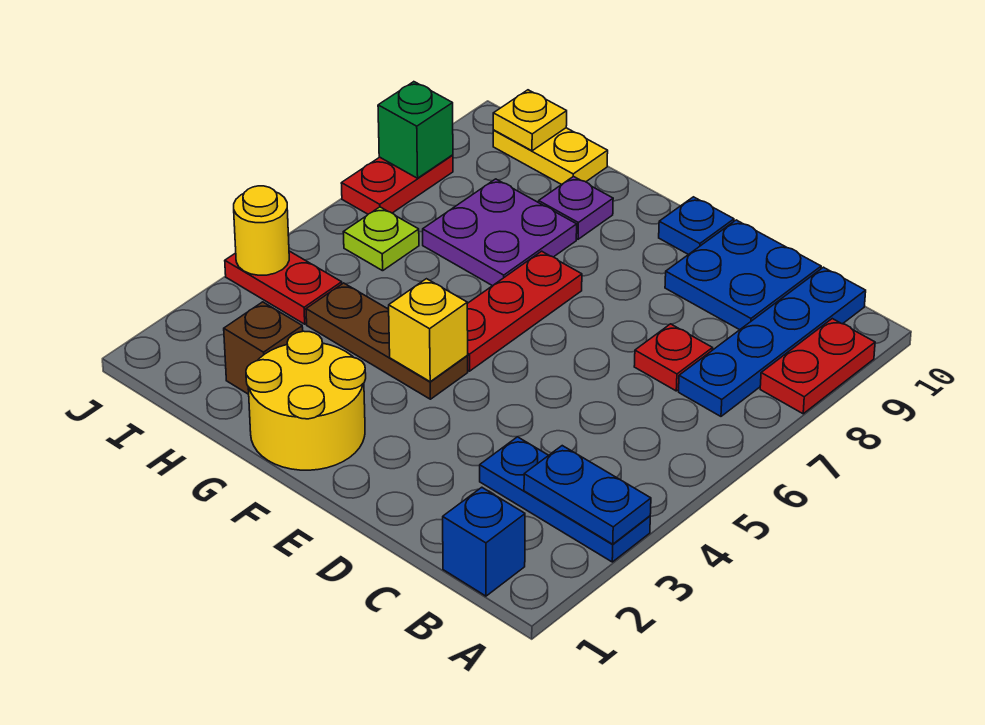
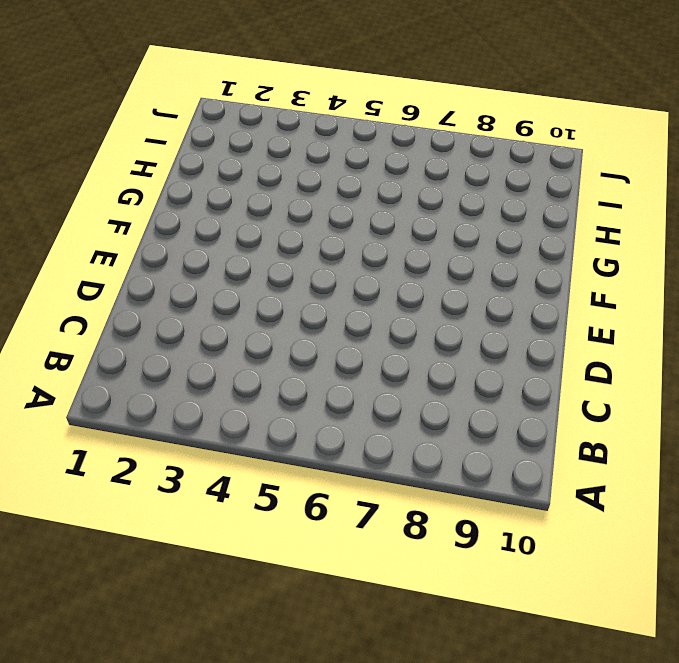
none -> blue 1x3 plate [480,437,650,562]
none -> red 1x2 plate [760,319,875,414]
none -> blue 1x1 brick [443,487,525,596]

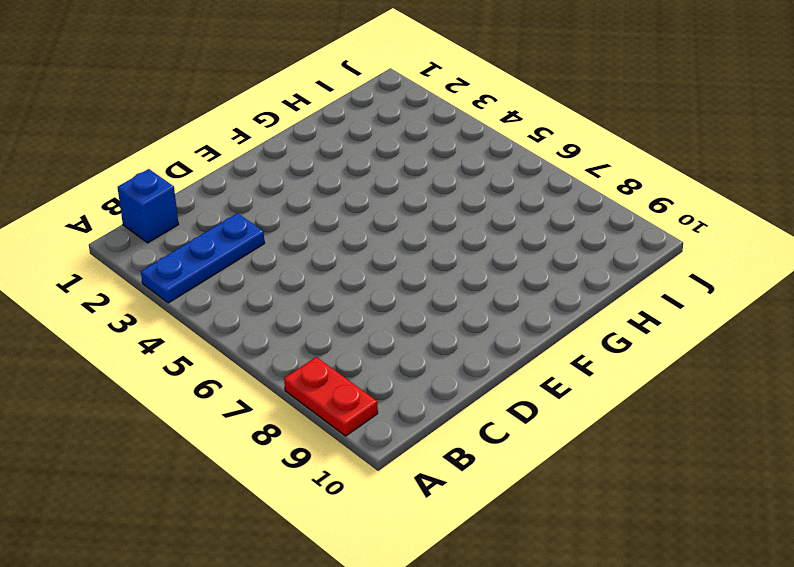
none -> blue 1x4 plate [679,267,866,416]
none -> red 1x1 plate [634,324,712,391]
none -> blue 2x2 plate [665,220,821,330]

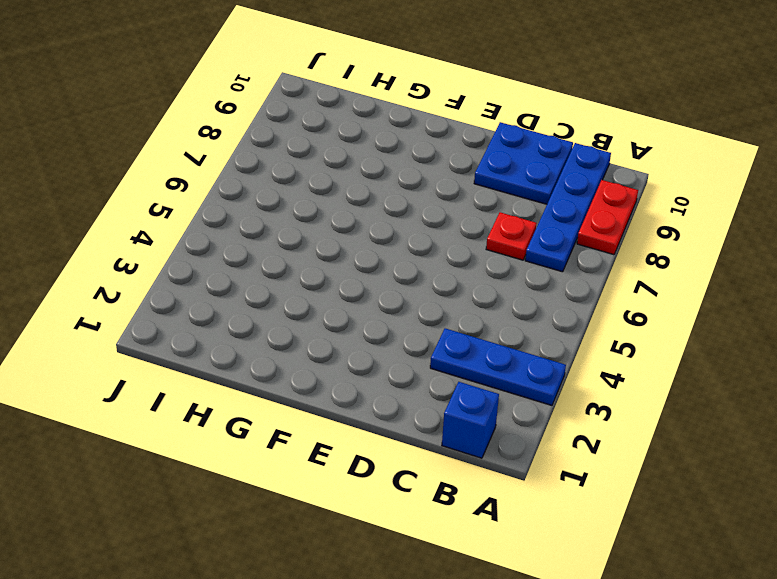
none -> blue 1x1 plate [659,197,734,255]
none -> yellow 2x2 round brick [246,331,366,470]
none -> brown 1x3 plate [306,283,468,399]

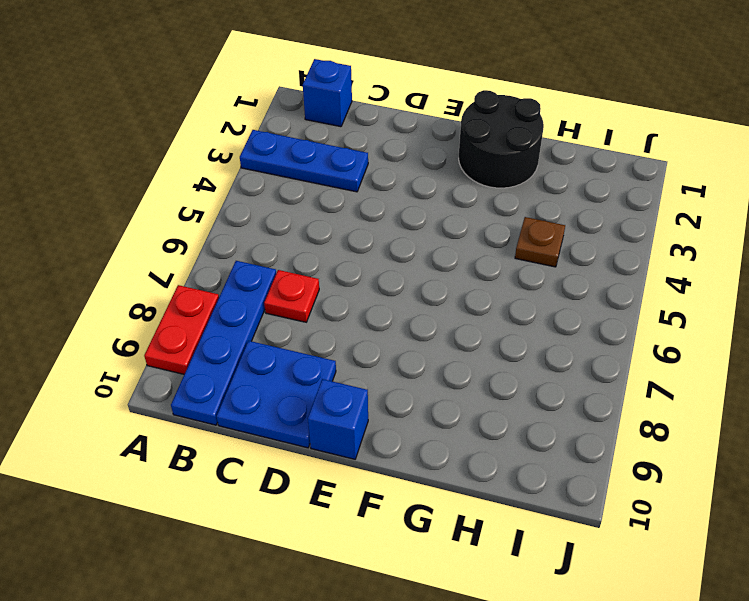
blue 1x1 brick [308,379,368,459] -> blue 1x1 plate [659,197,734,255]
black 2x2 round brick [459,90,544,188] -> yellow 2x2 round brick [246,331,366,470]
brown 1x1 plate [515,217,565,267] -> brown 1x3 plate [306,283,468,399]
none -> red 1x3 plate [467,251,582,371]
none -> purple 2x2 plate [423,179,577,286]
none -> purple 1x1 plate [539,176,613,239]

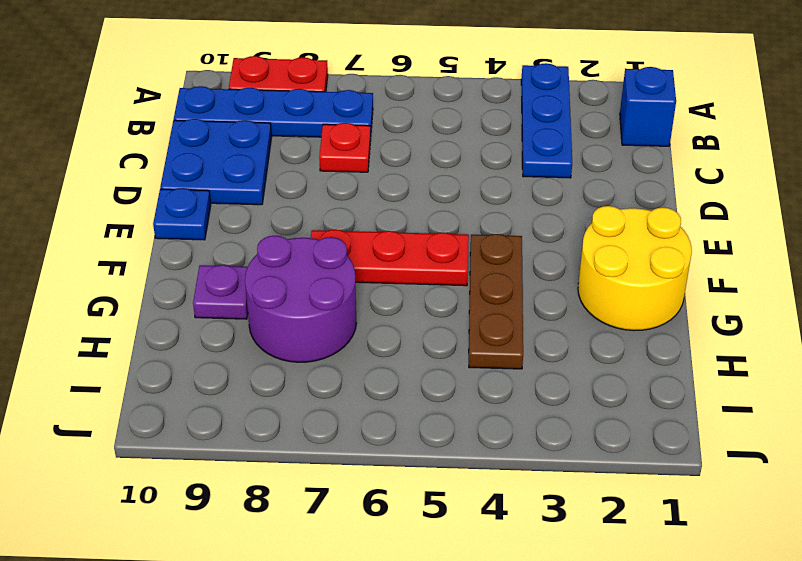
purple 2x2 round brick [245,236,356,362] -> purple 2x2 plate [423,179,577,286]
none -> brown 1x1 brick [224,302,303,394]
none -> yellow 1x2 plate [493,128,608,185]
none -> red 1x2 plate [225,251,342,324]

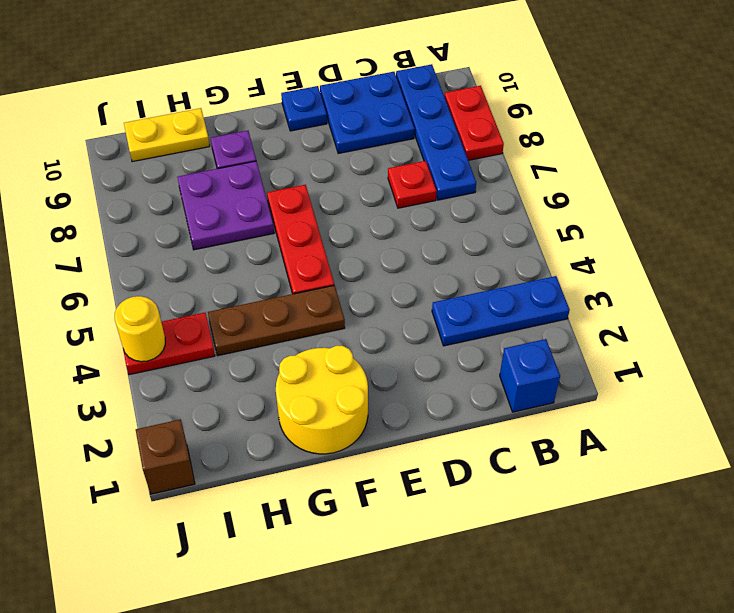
brown 1x1 brick [136,420,195,494] -> brown 1x1 brick moved to [224,302,303,394]
none -> lime 1x1 plate [343,207,419,271]
none -> red 1x2 plate [341,155,453,214]
none -> blue 1x2 plate [524,446,651,544]

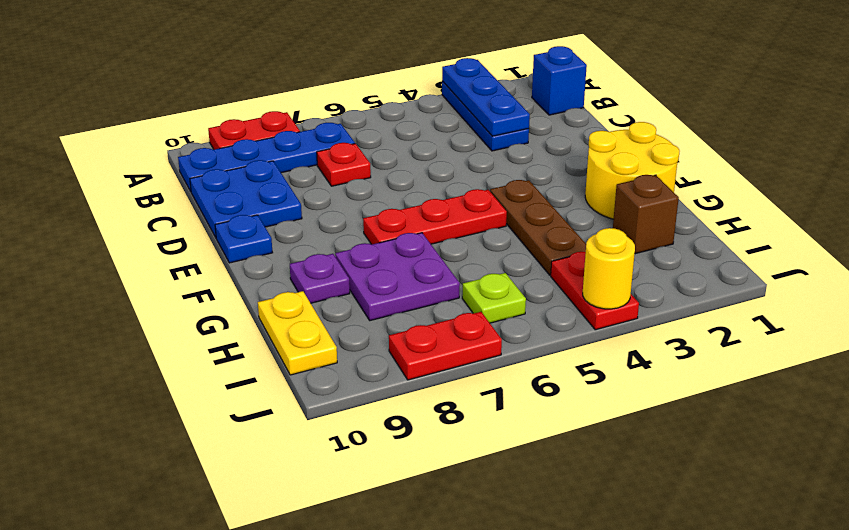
blue 1x3 plate [442,58,530,136] -> blue 1x2 plate [524,446,651,544]
none -> yellow 1x1 brick [389,279,468,382]
none -> yellow 1x1 plate [493,90,567,151]
none -> green 1x1 brick [378,82,453,178]

